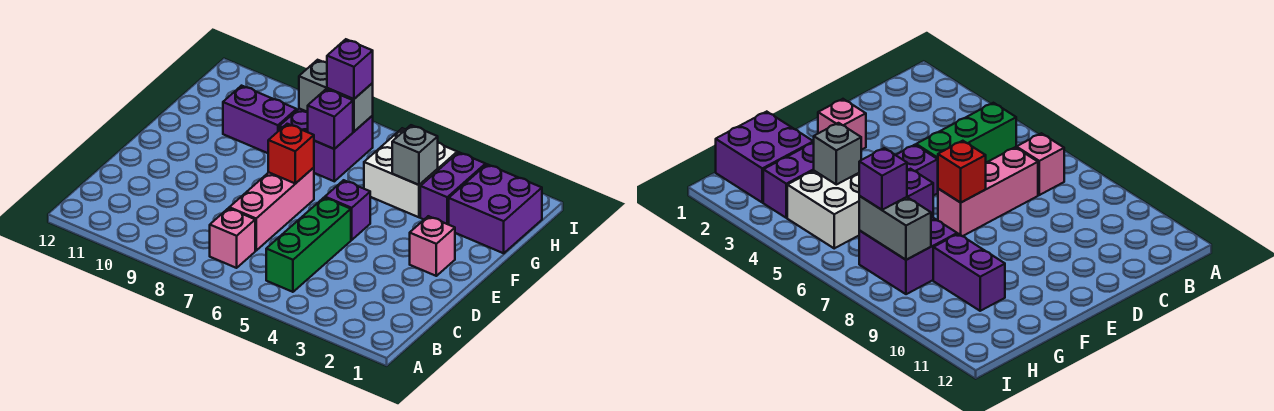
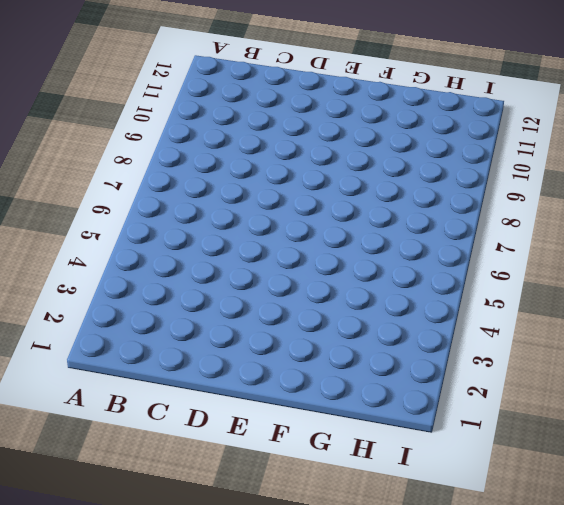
none -> green 1x3 brick [266,198,351,292]
none -> pink 1x1 brick [210,208,255,268]
none -> pink 1x3 brick [229,168,314,251]

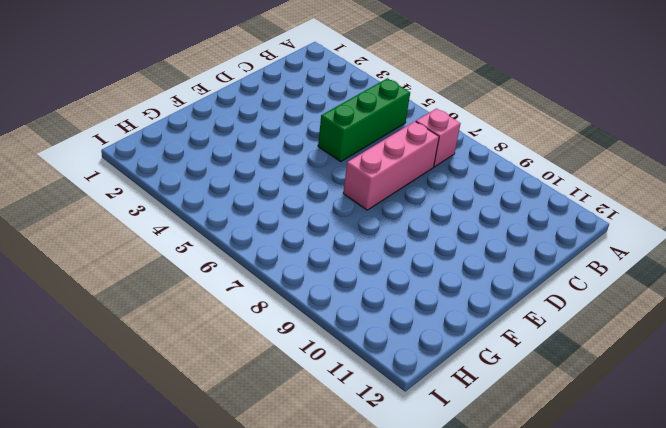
none -> pink 1x1 brick [410,216,455,276]
none -> purple 1x1 brick [325,180,370,240]
none -> purple 2x2 brick [449,164,542,253]

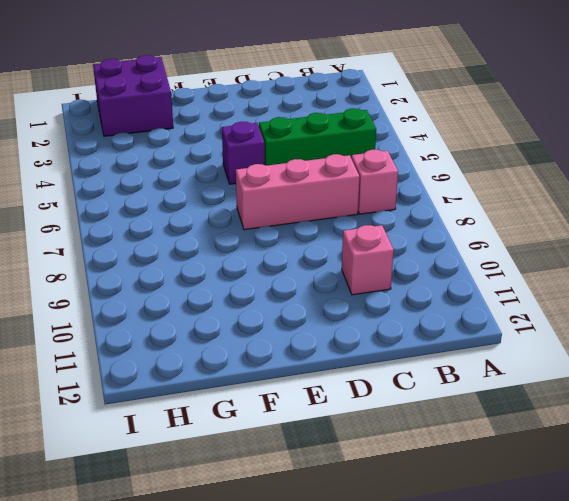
pink 1x1 brick [342,225,394,295] -> pink 1x1 brick moved to [410,216,455,276]
none -> purple 1x2 brick [420,152,486,225]
none -> white 2x2 brick [364,128,457,217]
none -> purple 2x2 brick [279,109,373,181]

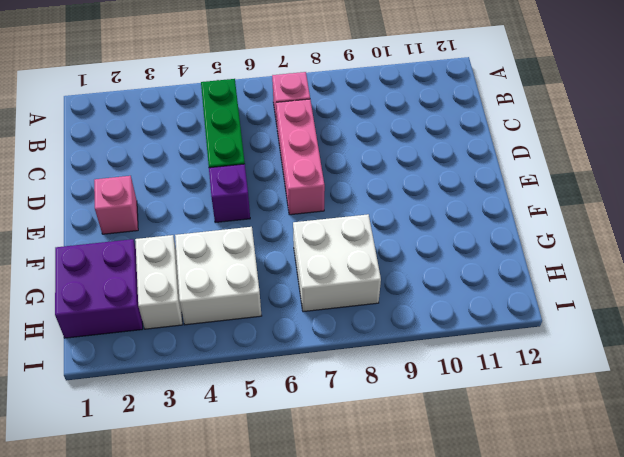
white 1x2 brick [135,235,183,329] -> purple 1x2 brick [420,152,486,225]
white 2x2 brick [293,214,381,312] -> purple 2x2 brick [279,109,373,181]
none -> purple 1x2 brick [223,86,297,153]
none -> red 1x1 brick [268,124,314,184]
none -> grey 1x1 brick [392,125,438,185]

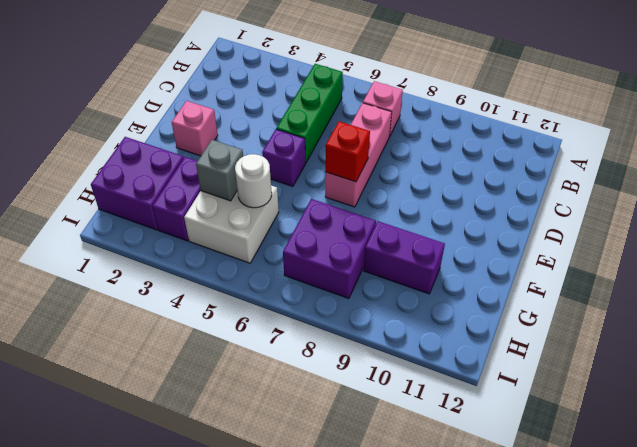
white 1x1 round brick [235,154,272,208] -> none
none -> purple 1x1 brick [308,89,353,149]
none -> grey 1x2 brick [299,60,373,132]
none -> purple 1x1 brick [327,39,373,99]

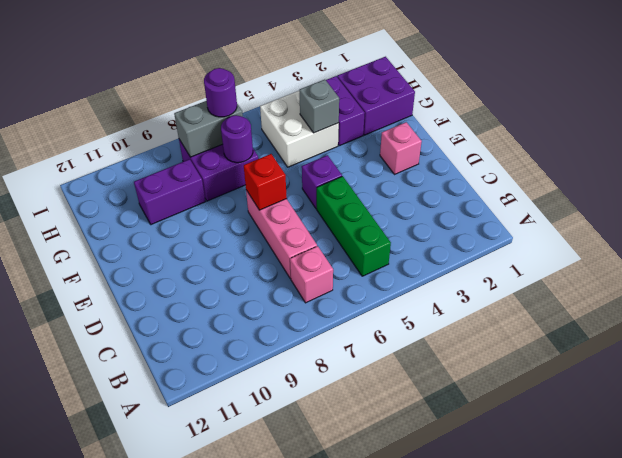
purple 1x1 round brick [221,115,253,163] -> purple 1x1 brick [308,89,353,149]
purple 1x1 round brick [204,68,237,117] -> purple 1x1 brick [327,39,373,99]

